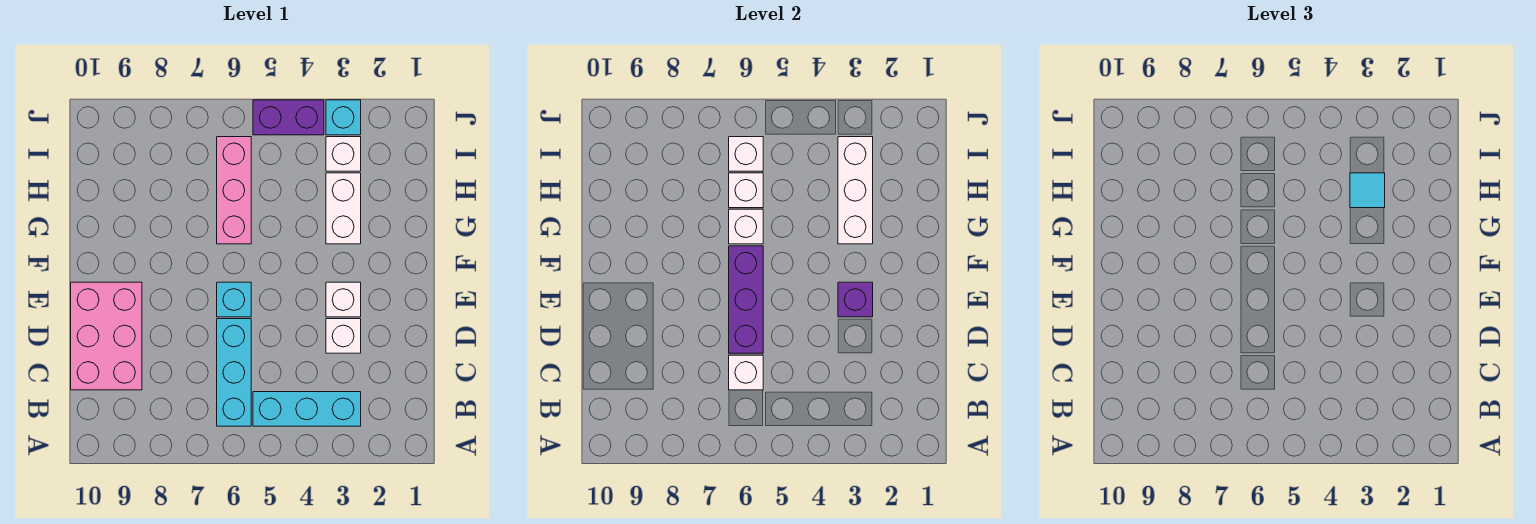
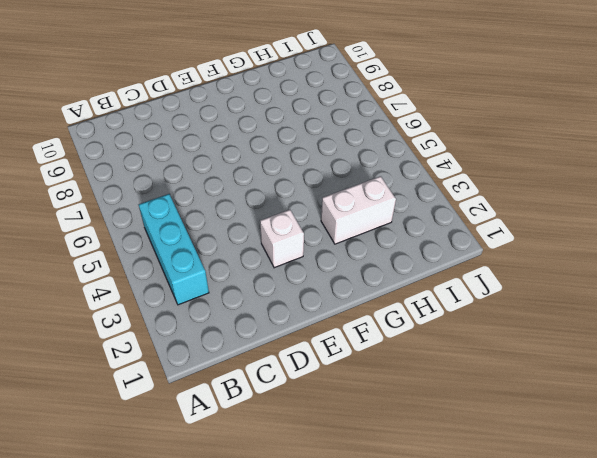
none -> cyan 1x3 brick [217,319,251,426]
none -> pink 2x3 brick [71,282,142,390]
none -> white 1x1 brick [326,319,361,353]

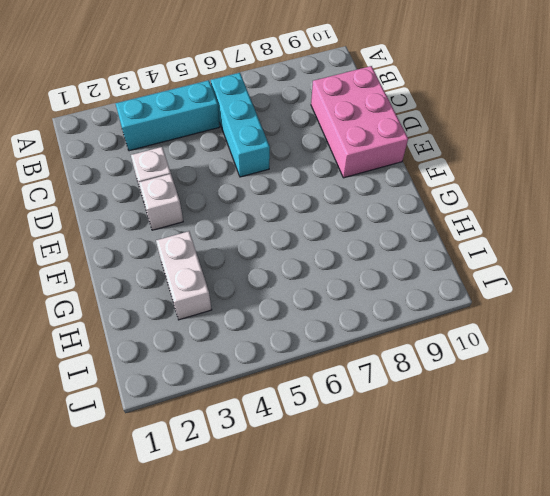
none -> cyan 1x1 brick [217,282,251,317]
none -> pink 1x3 brick [217,137,251,244]
none -> white 1x1 brick [326,137,361,171]

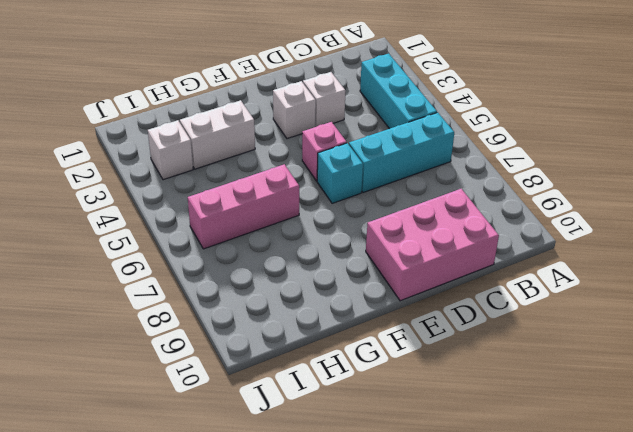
pink 1x1 brick [302,122,347,181] -> none
none -> cyan 1x1 brick [326,100,361,135]
none -> purple 1x2 brick [253,100,324,135]
none -> white 1x1 brick [729,355,763,390]

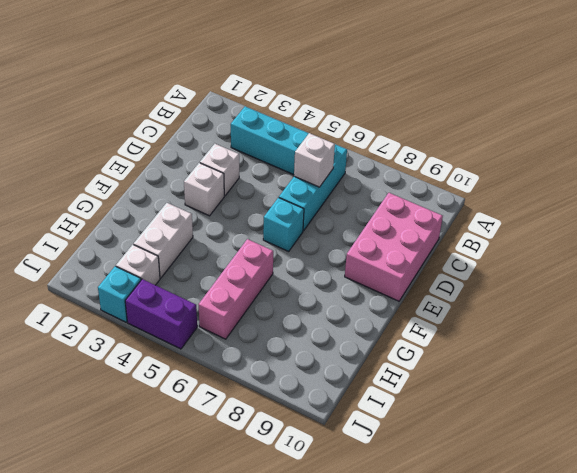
none -> purple 1x3 brick [729,246,763,353]
none -> purple 1x1 brick [838,282,873,317]
none -> white 1x3 brick [838,137,873,244]

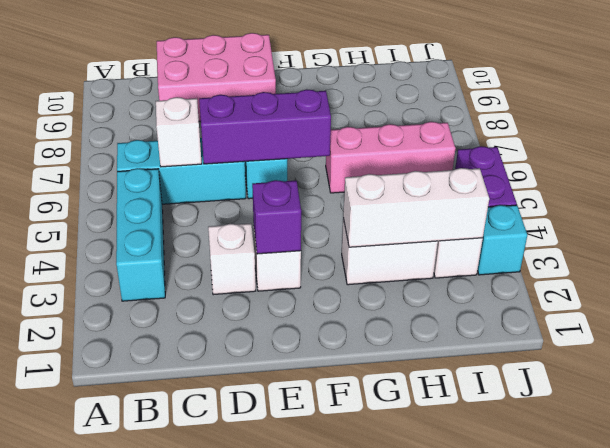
none -> white 1x1 brick [729,209,763,244]
none -> white 1x1 brick [729,173,763,208]
none -> white 1x1 brick [729,137,763,171]

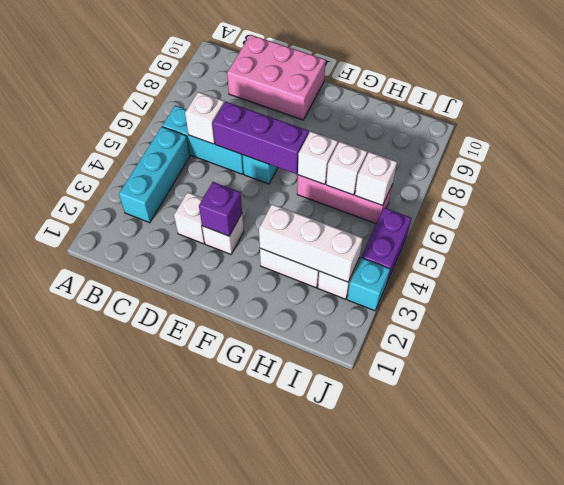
none -> cyan 1x1 tile [1350,173,1385,208]

